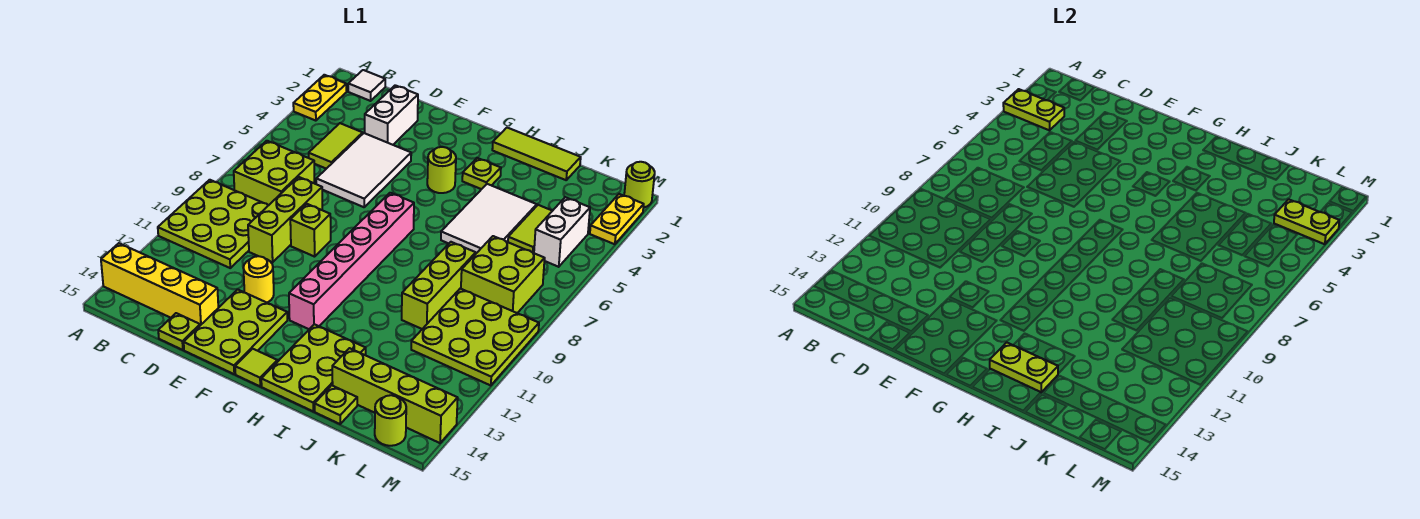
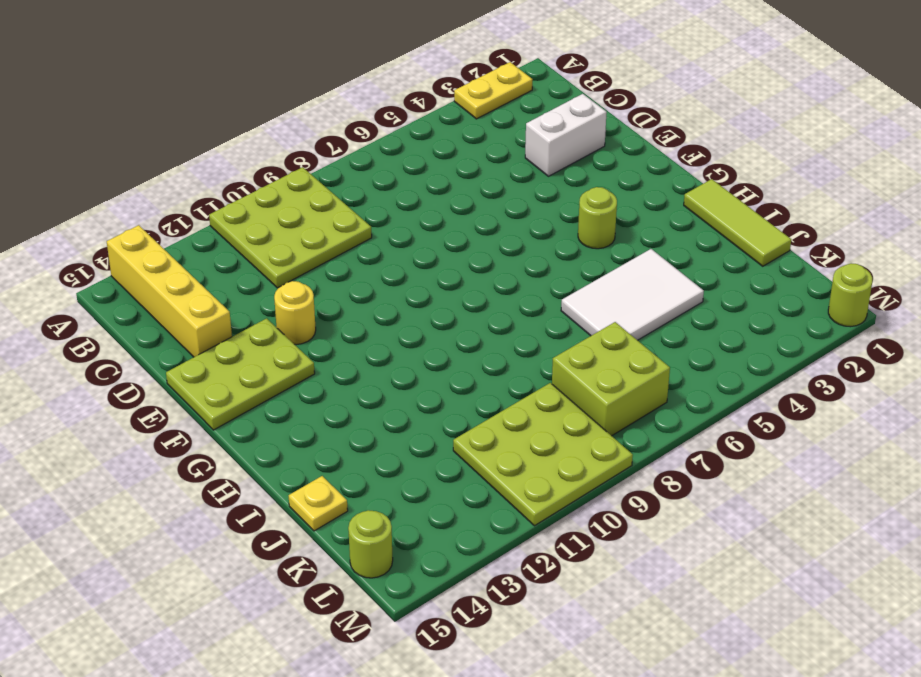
yellow 1x1 plate [289,476,348,531] -> lime 1x1 plate [315,385,357,424]
none -> white 1x1 tile [348,70,385,101]
none -> lime 2x2 brick [234,141,314,205]
none -> lime 1x2 tile [309,123,363,169]
none -> white 2x3 tile [316,133,411,207]

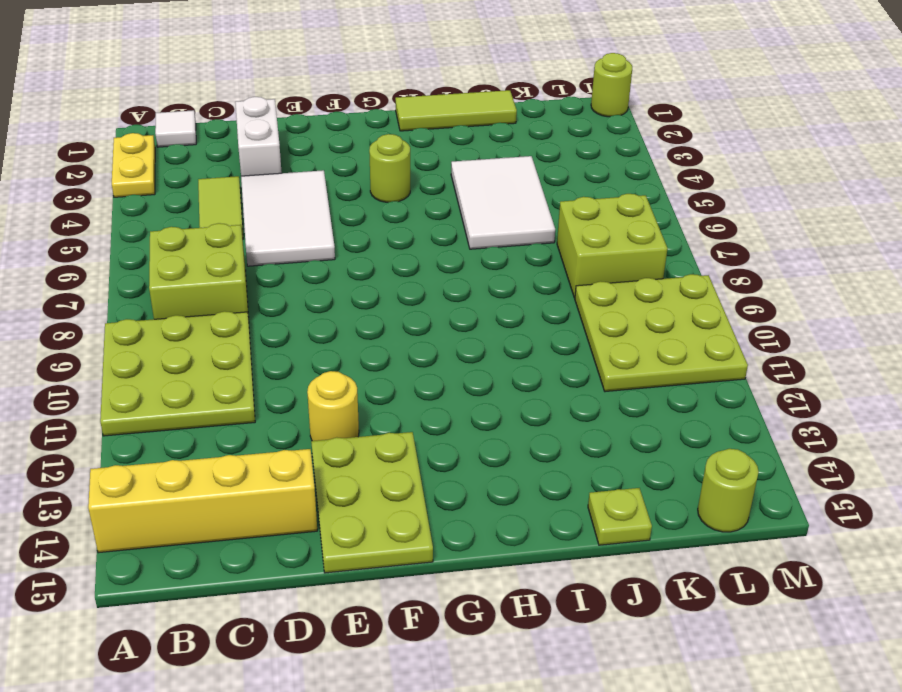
none -> lime 1x3 brick [248,177,322,262]
none -> lime 1x1 plate [158,313,200,350]
none -> lime 1x1 brick [290,204,331,257]
none -> pink 1x6 brick [289,193,414,329]

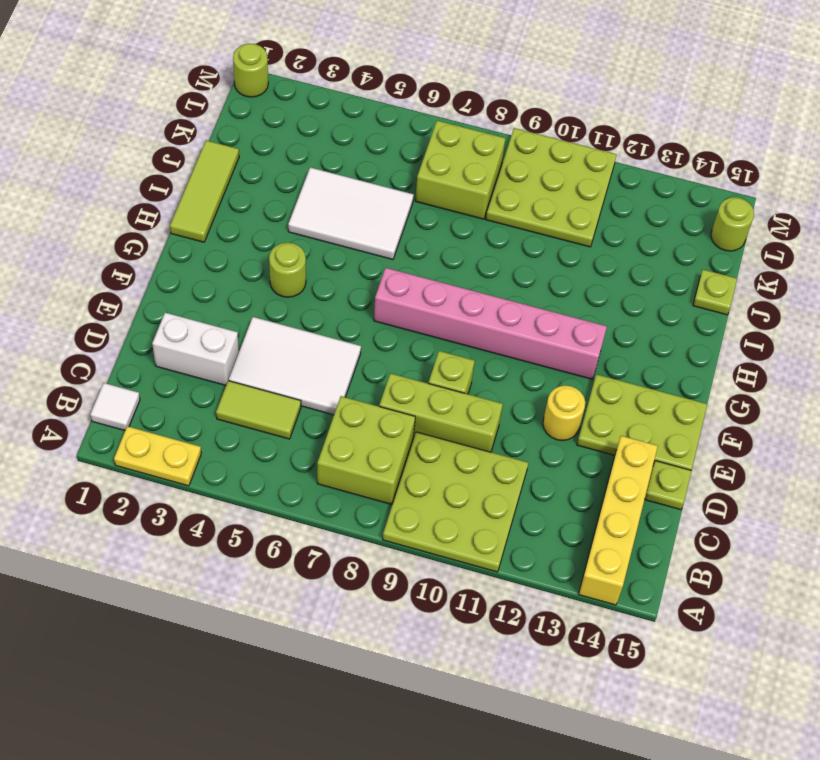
none -> lime 1x1 tile [235,349,277,386]
none -> lime 1x1 plate [462,158,501,189]
none -> lime 2x3 plate [261,324,366,411]
none -> lime 1x3 brick [402,242,476,329]

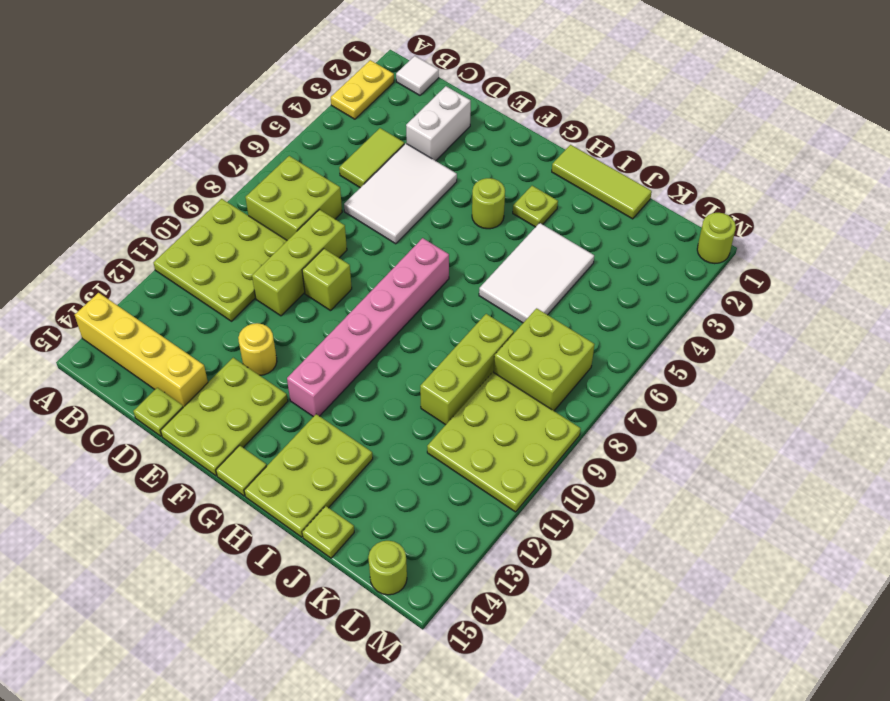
none -> lime 1x4 brick [332,348,458,443]
none -> lime 1x2 tile [508,205,552,253]
none -> white 1x2 brick [534,197,590,267]
none -> yellow 1x2 plate [590,194,644,244]

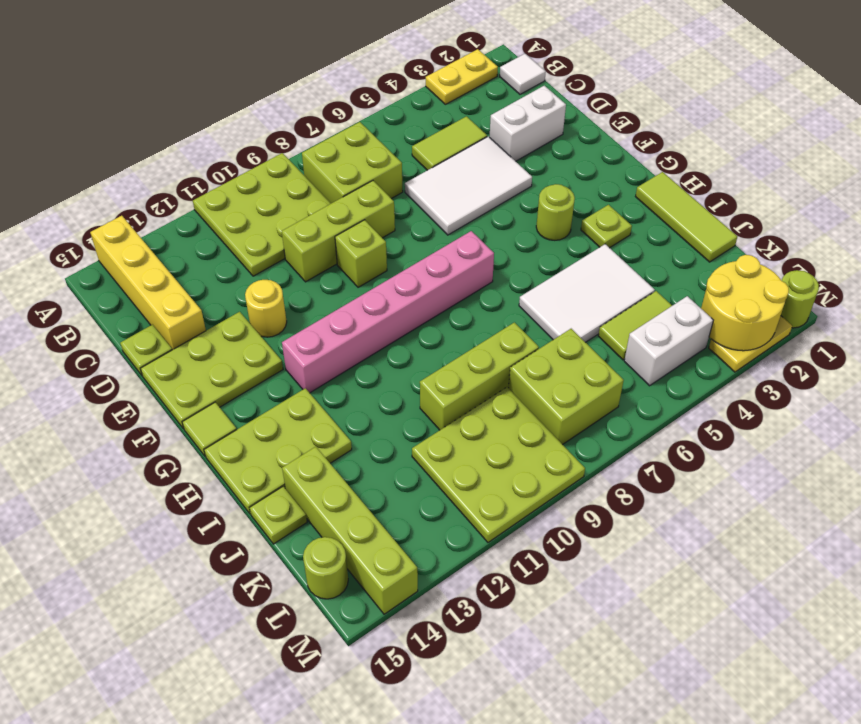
yellow 2x2 round brick [701,255,789,351] -> lime 1x2 plate [1274,199,1339,244]
none -> lime 1x2 plate [1003,89,1064,130]
none -> lime 1x2 plate [990,342,1058,392]

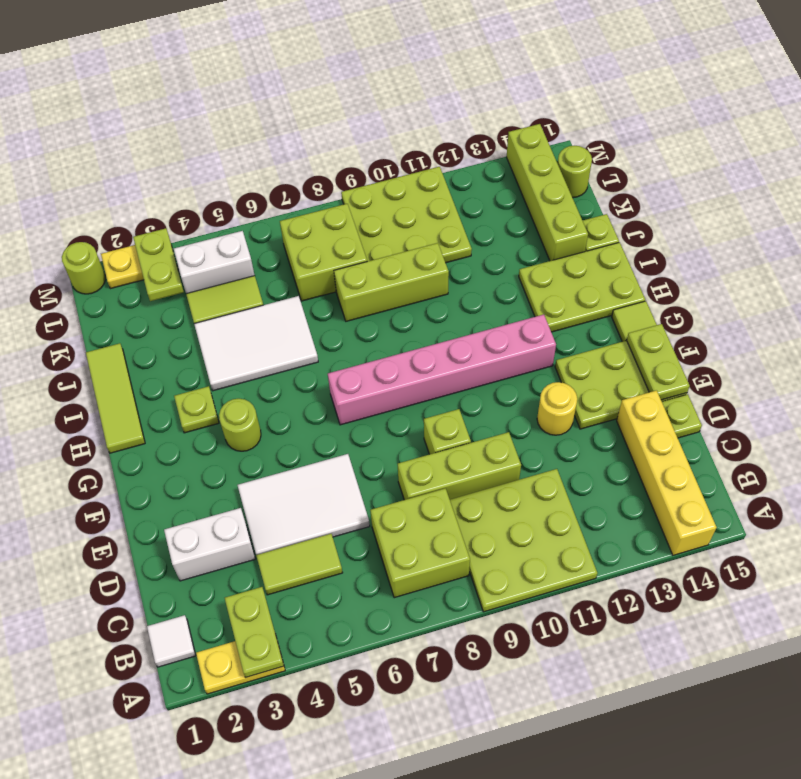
lime 1x2 plate [627,324,690,400] -> lime 1x2 plate moved to [990,342,1058,392]

